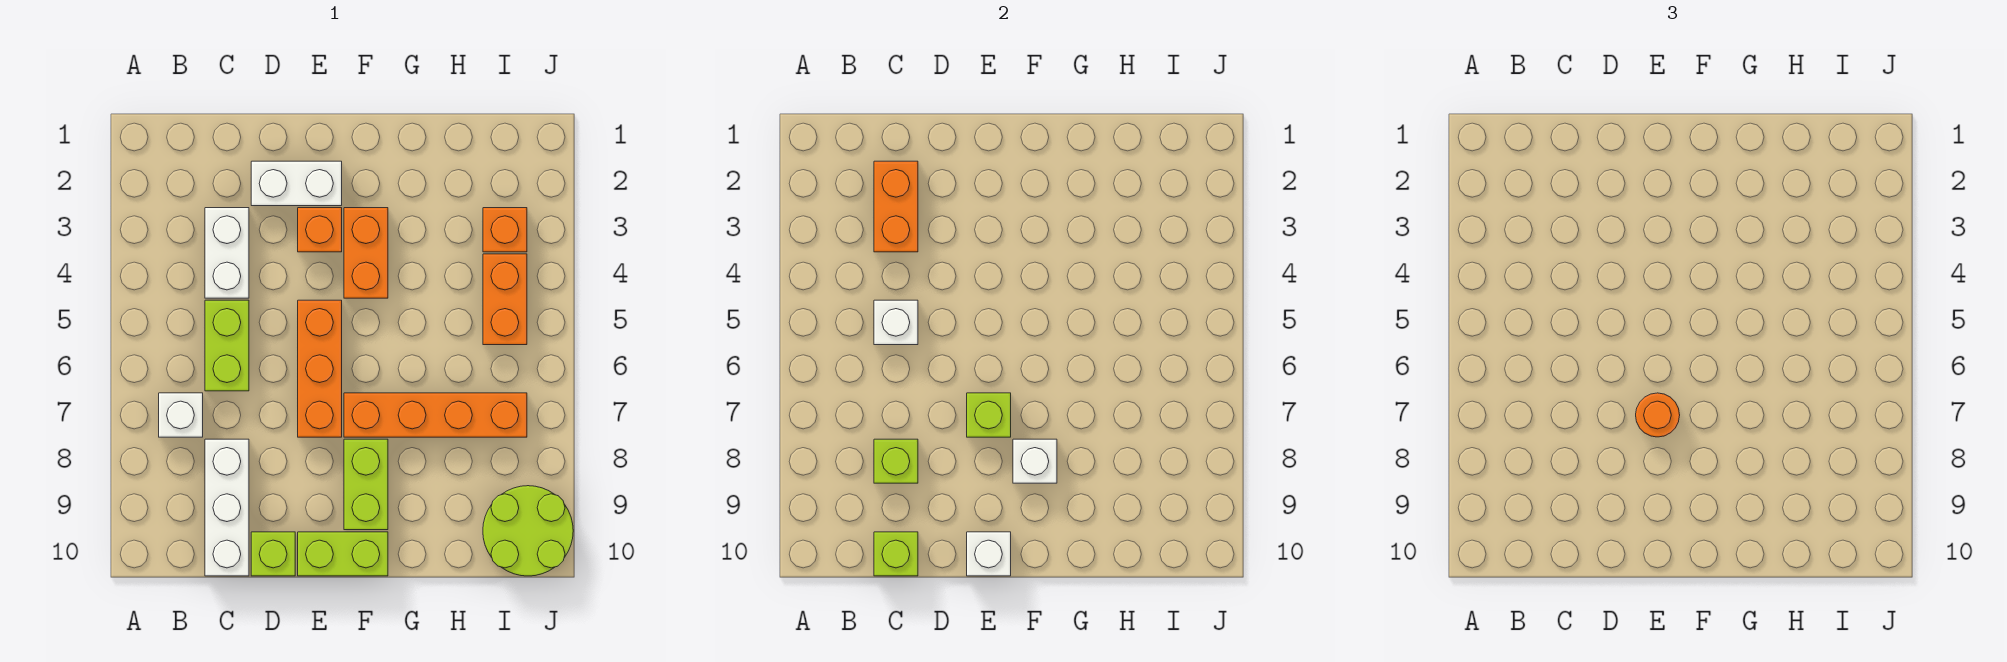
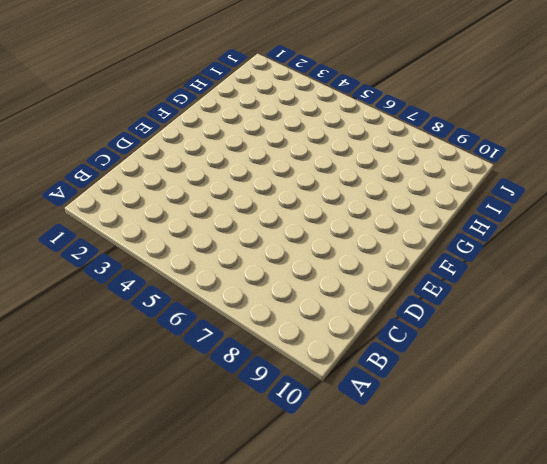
none -> white 1x1 brick [159,393,203,437]
none -> white 1x2 brick [205,208,249,298]
none -> lime 1x2 brick [205,300,249,391]

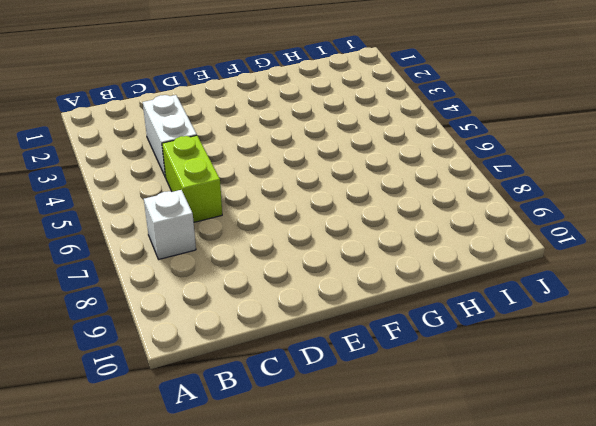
none -> white 1x3 brick [205,439,249,576]
none -> white 1x2 brick [251,161,342,206]
none -> lime 1x1 brick [251,532,295,576]

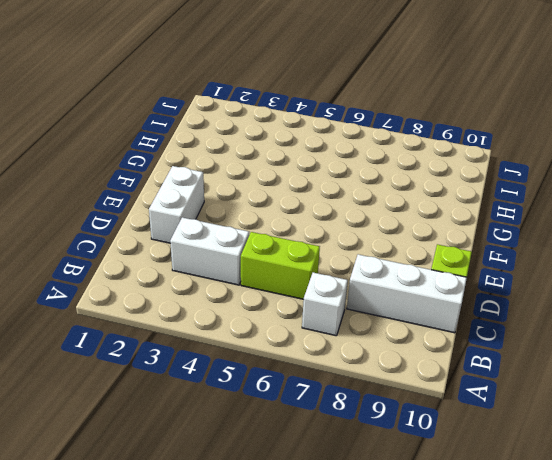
none -> orange 1x1 brick [298,208,342,252]
none -> orange 1x3 brick [298,300,342,437]
none -> lime 1x2 brick [298,532,388,576]

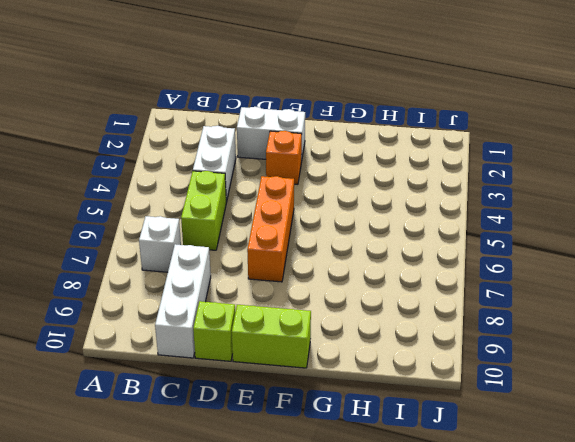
none -> orange 1x2 brick [344,208,388,298]
none -> orange 1x4 brick [344,393,527,437]
none -> lime 1x2 brick [344,439,388,530]

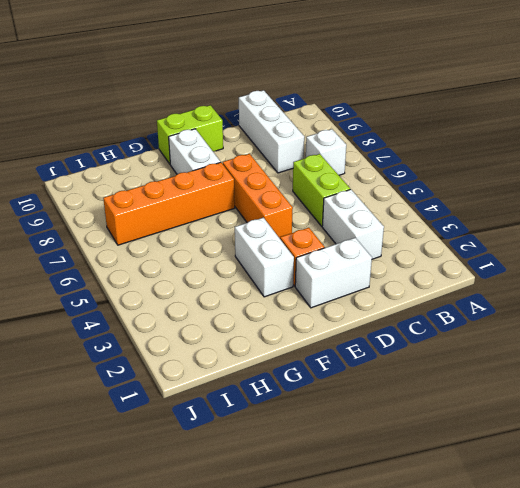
white 1x2 brick [235,218,294,297] -> orange 1x2 brick [344,208,388,298]
white 1x2 brick [169,129,221,174] -> lime 1x2 brick [344,439,388,530]
none -> lime 1x1 brick [251,532,295,576]
none -> orange 1x1 brick [483,208,527,252]
none -> orange 1x2 brick [483,254,527,345]

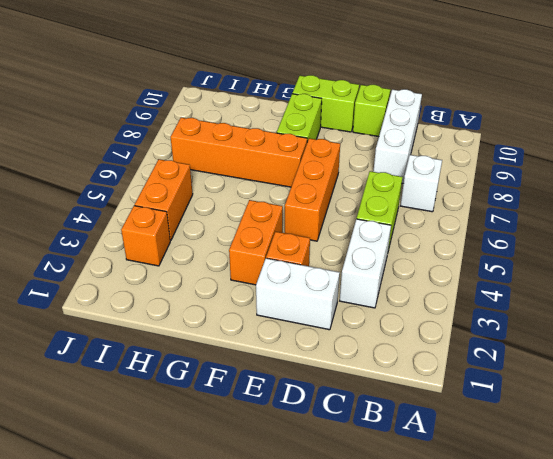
none -> lime 2x2 round brick [483,486,573,576]
none -> orange 1x2 brick [874,161,918,252]
none -> white 1x1 brick [874,300,918,345]

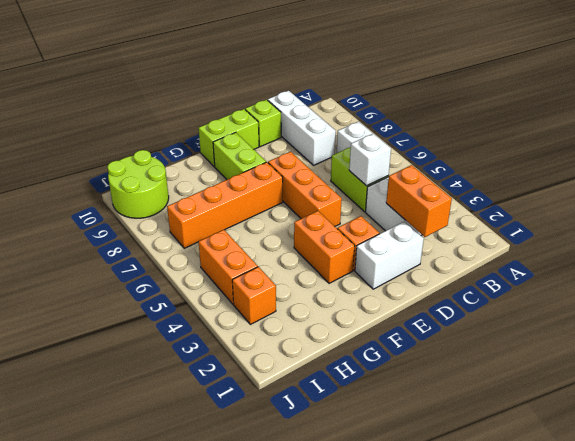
none -> lime 1x1 brick [874,439,918,483]
none -> lime 1x1 brick [874,532,918,576]
none -> lime 1x1 brick [967,393,1011,437]

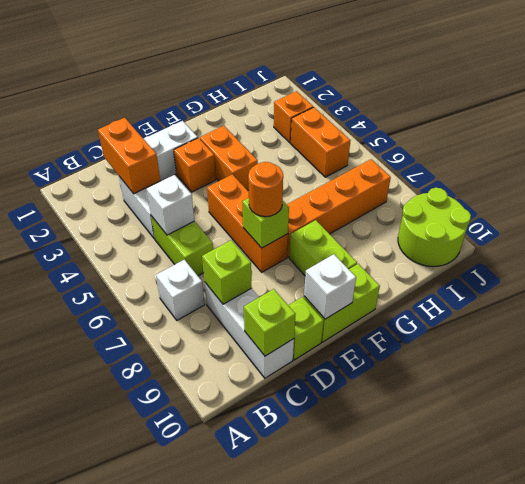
none -> white 1x1 brick [1013,439,1057,483]

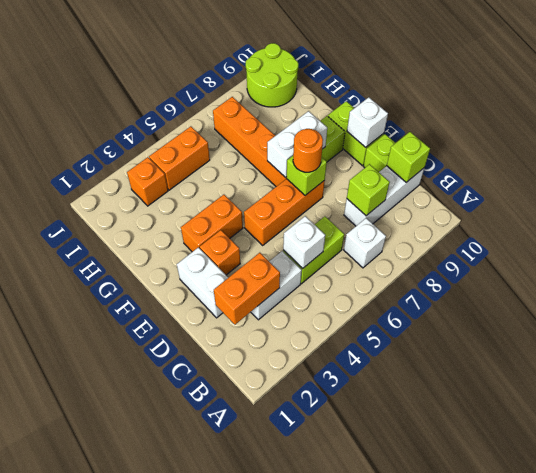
white 1x2 brick [267,111,327,178] -> white 1x1 brick [1013,439,1057,483]

